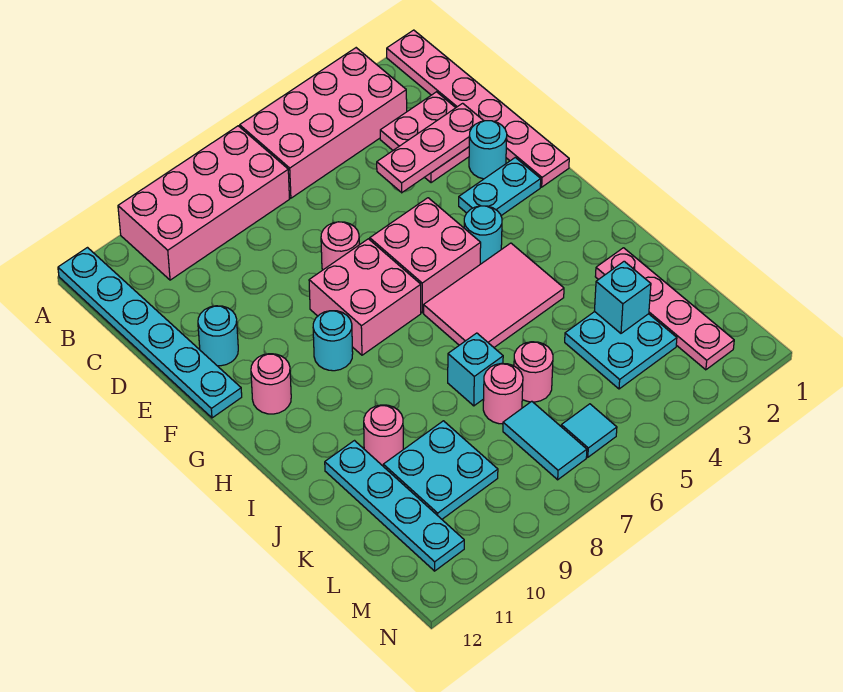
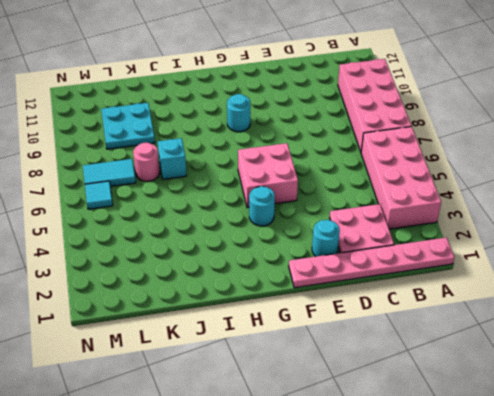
none -> cyan 1x6 plate [58,248,242,418]
none -> pink 1x1 round brick [321,222,359,270]
none -> cyan 1x1 round brick [198,306,238,366]

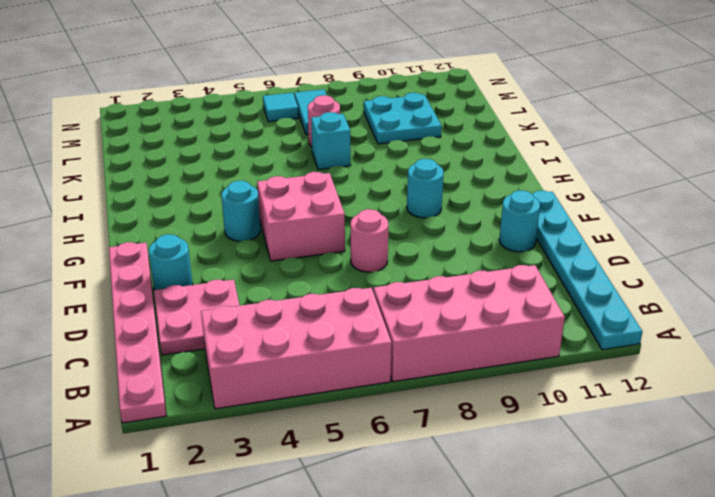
none -> cyan 1x2 plate [459,158,541,216]
none -> pink 2x2 brick [309,239,421,355]
none -> pink 1x1 round brick [251,354,291,414]

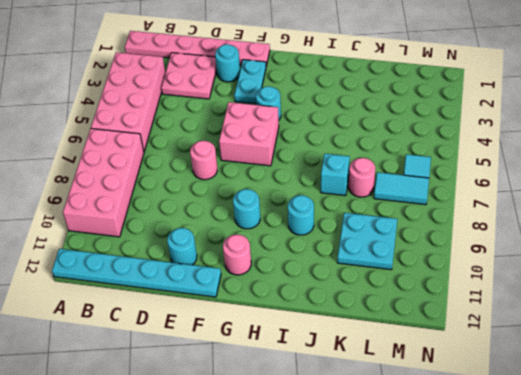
cyan 1x1 round brick [288,195,314,235] -> none
none -> pink 2x2 brick [309,239,421,355]
none -> pink 2x3 tile [424,243,564,347]
none -> pink 1x4 plate [595,248,734,370]

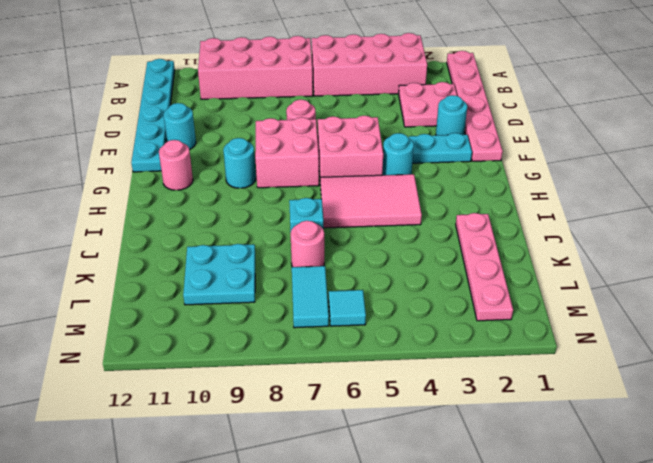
none -> pink 1x1 round brick [364,405,403,466]
none -> cyan 1x4 plate [325,441,464,571]
none -> cyan 2x2 plate [565,312,677,389]

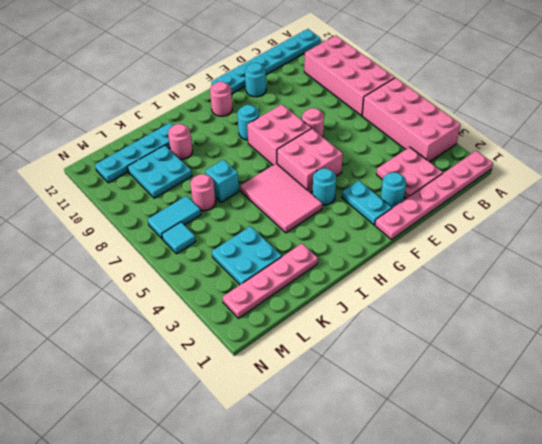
none -> pink 1x1 round brick [514,342,553,402]
none -> pink 1x3 plate [377,103,484,193]
none -> cyan 1x1 brick [595,261,651,333]

